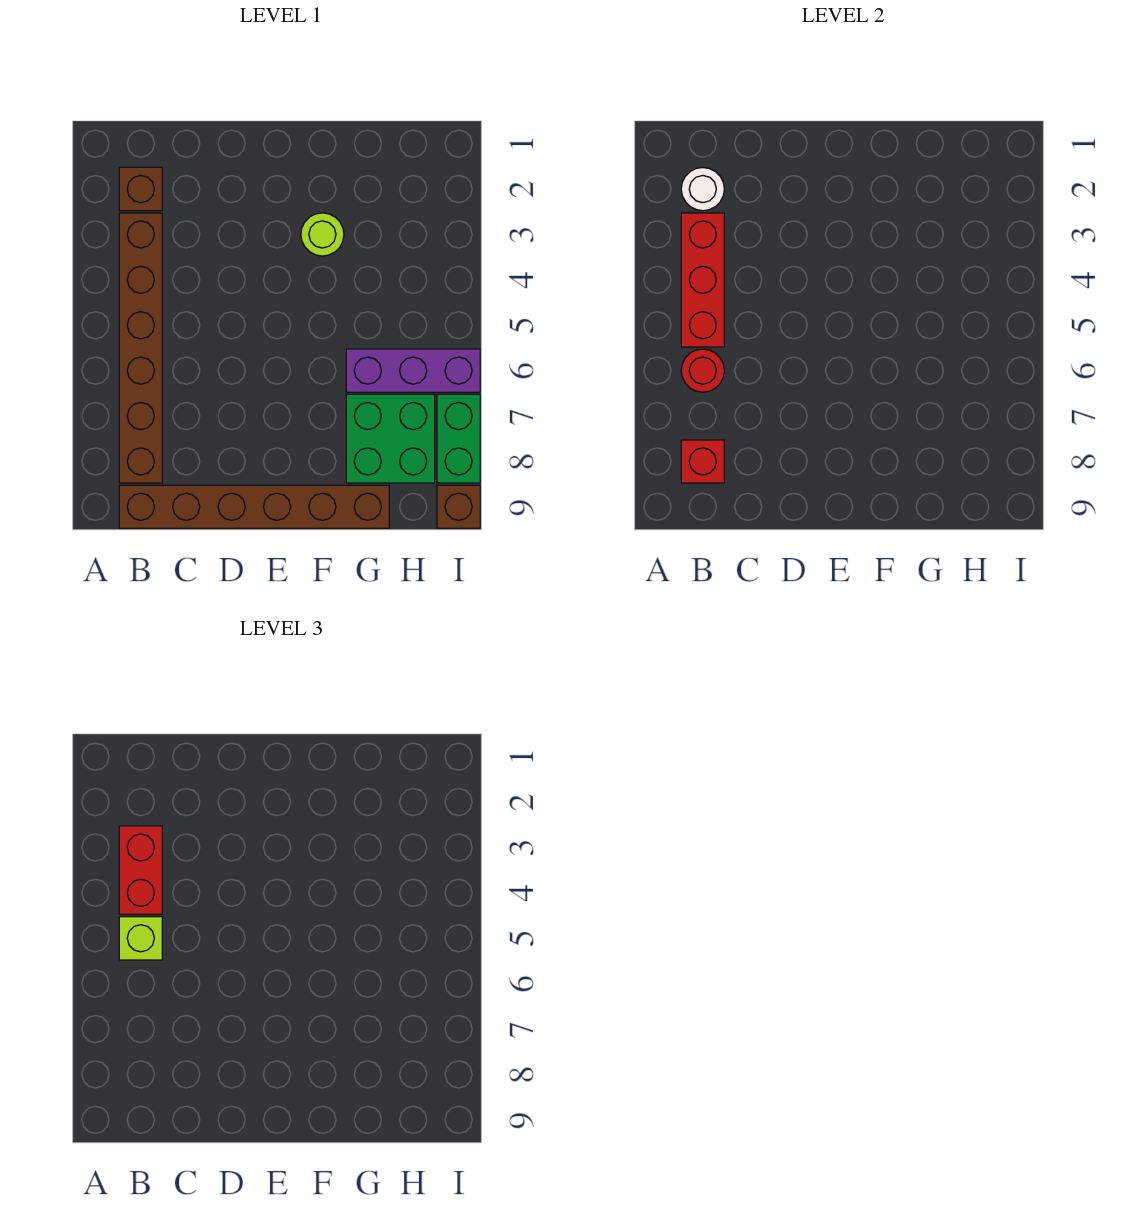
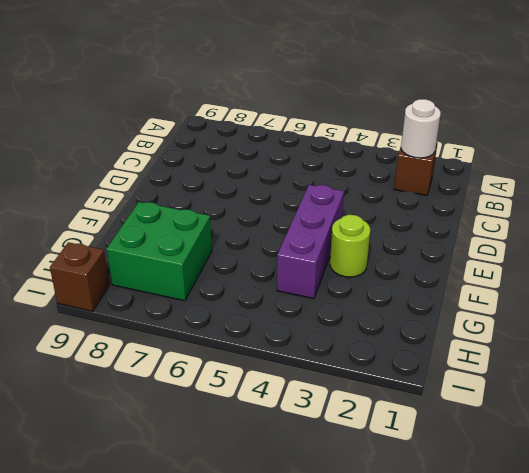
purple 1x3 brick [277,185,344,299] -> purple 1x3 brick moved to [346,349,480,392]
none -> brown 1x6 brick [119,213,162,483]
none -> brown 1x6 brick [119,485,389,528]
none -> green 1x2 brick [437,394,480,483]

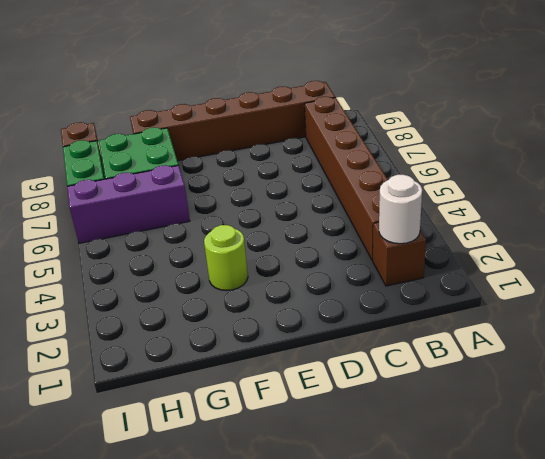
none -> red 1x3 brick [681,213,724,347]
none -> red 1x1 round brick [681,349,724,392]
none -> red 1x1 brick [681,440,724,483]

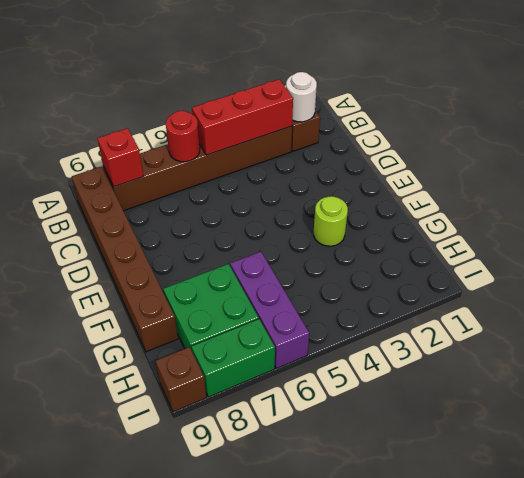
none -> red 1x2 brick [119,826,162,914]
none -> lime 1x1 brick [119,917,162,960]

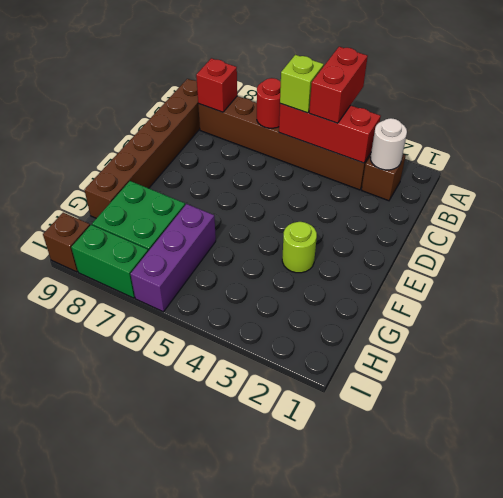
red 1x2 brick [309,47,368,123] -> red 1x2 brick turned to [119,826,162,914]

